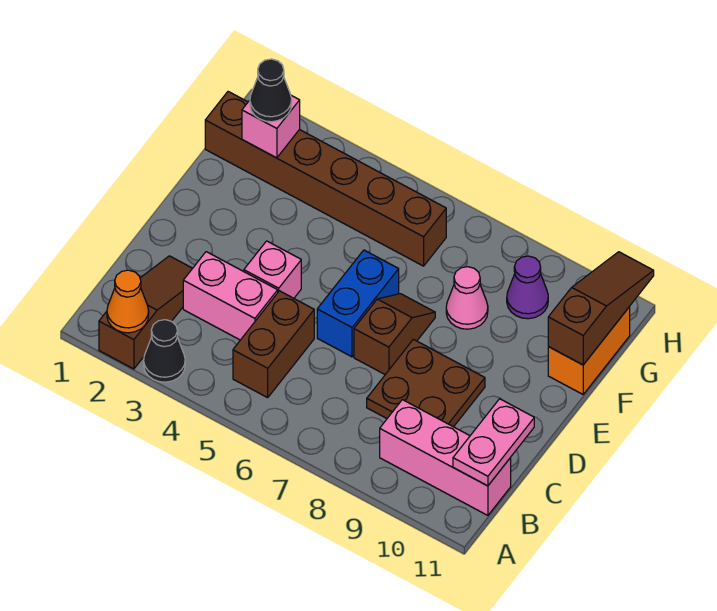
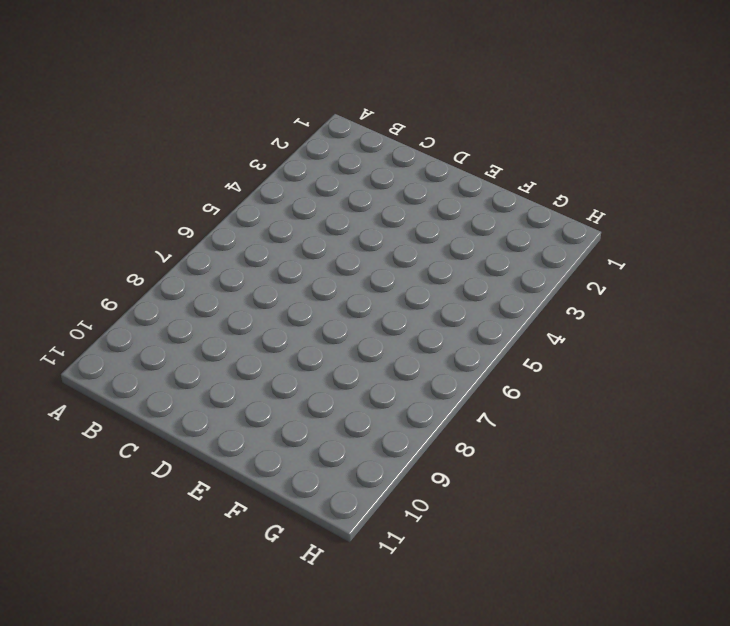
none -> brown 1x3 slope [99,256,193,369]
none -> black 1x1 cone [144,320,185,382]
none -> brown 1x2 brick [233,291,314,398]

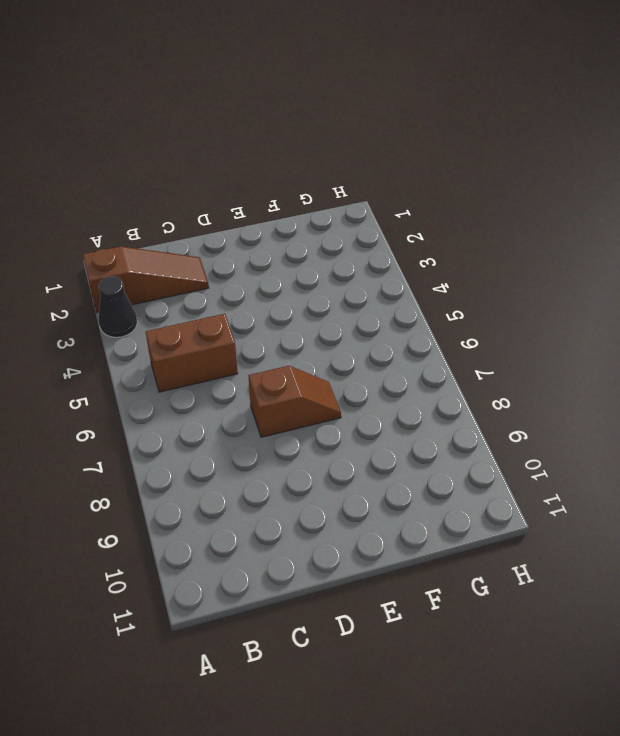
none -> pink 1x3 brick [380,400,511,515]
none -> pink 1x2 brick [183,252,278,340]
none -> brown 2x2 plate [367,339,485,427]

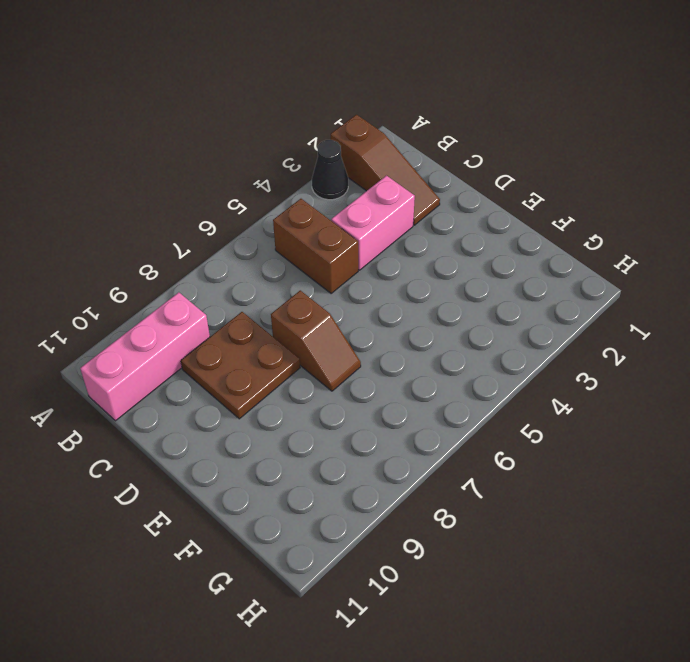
none -> pink 1x1 brick [244,241,301,298]
none -> blue 1x2 brick [317,250,399,357]
none -> pink 1x1 cone [446,267,488,329]

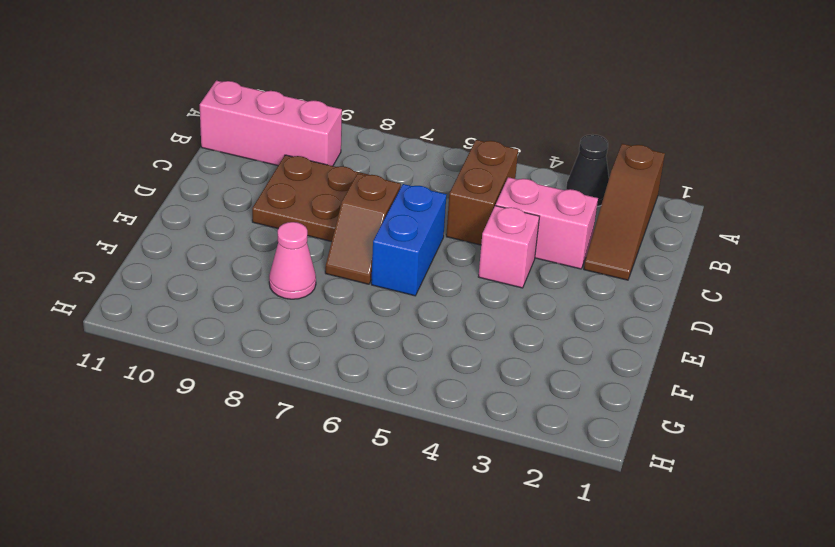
none -> orange 1x2 brick [548,307,630,394]
none -> brown 1x6 brick [205,92,446,266]
none -> purple 1x1 cone [507,256,548,319]

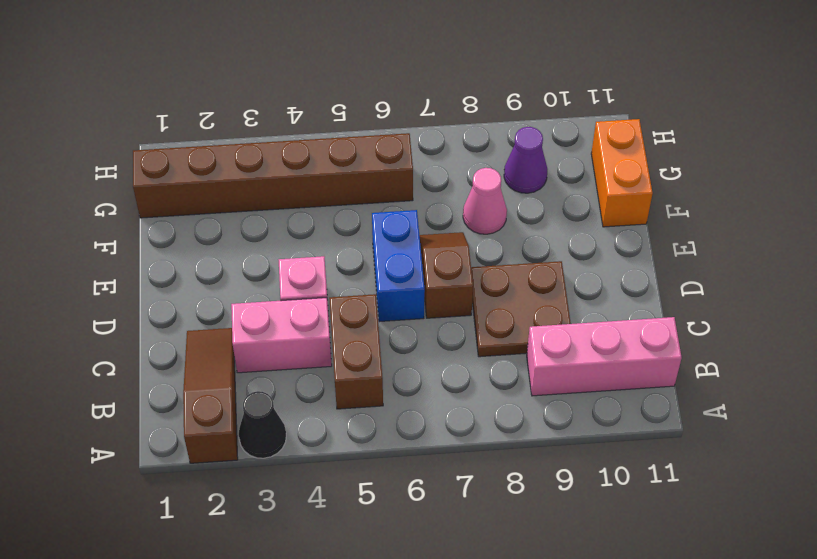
none -> orange 1x1 cone [107,270,149,333]
none -> pink 1x2 plate [453,399,534,486]
none -> brown 1x3 slope [548,252,654,365]

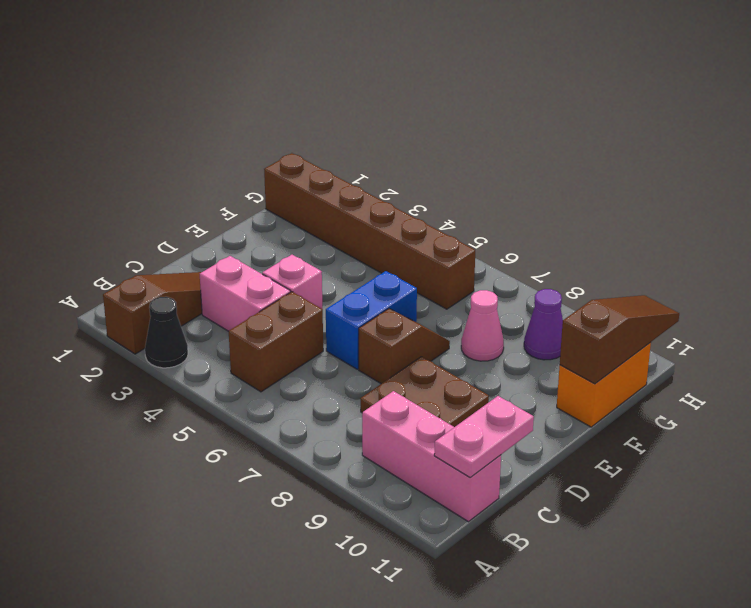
none -> orange 1x1 cone [107,270,149,333]
none -> pink 1x1 brick [242,95,300,158]
none -> black 1x1 cone [250,59,292,122]

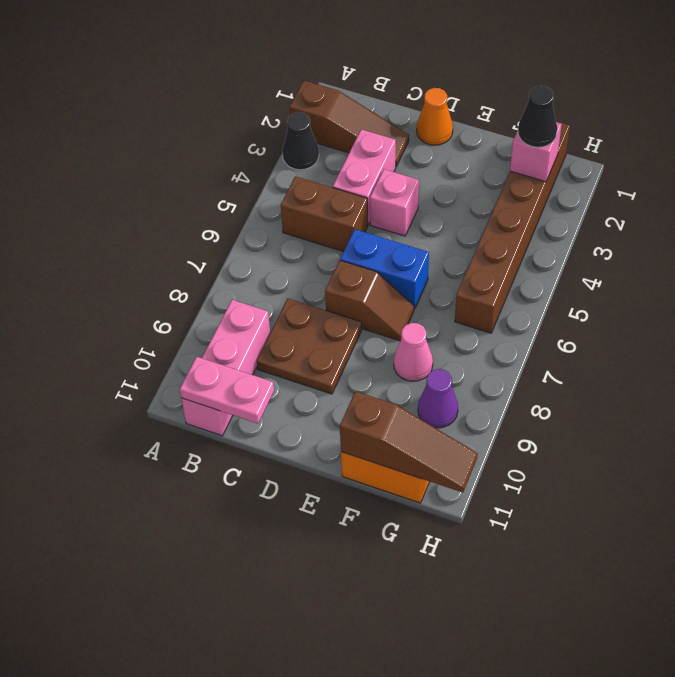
orange 1x1 cone [417,88,453,145] -> orange 1x1 cone moved to [107,270,149,333]

